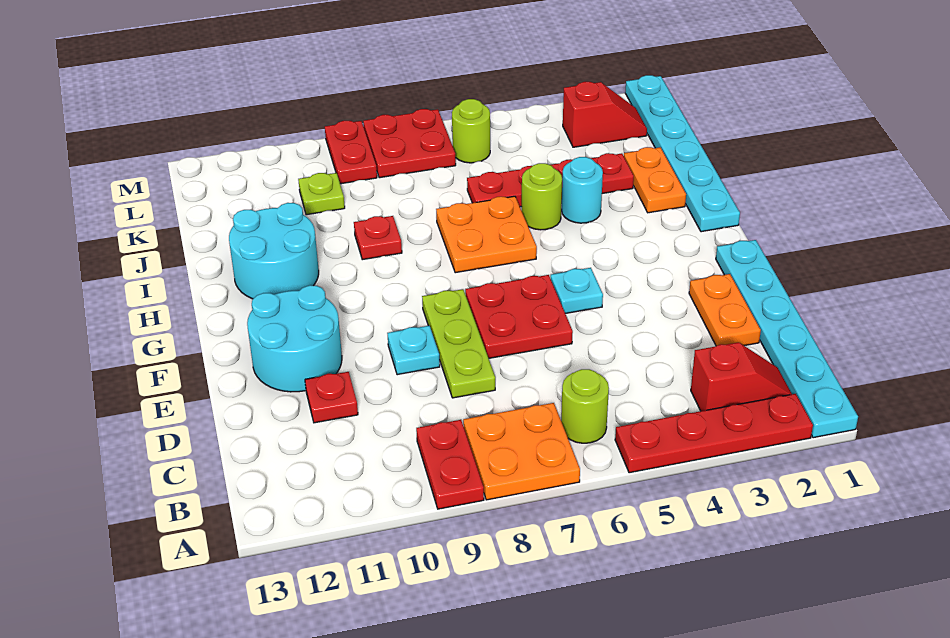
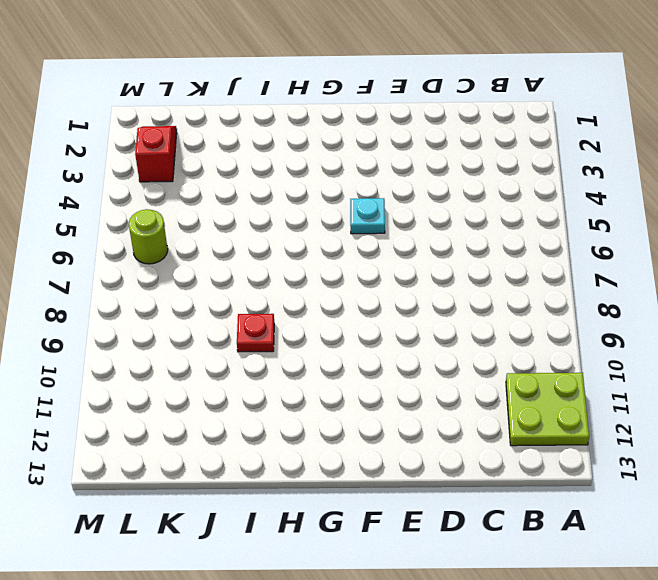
lime 2x2 plate [506,373,589,446] -> none
none -> cyan 1x6 plate [716,240,858,438]
none -> red 1x4 plate [615,394,813,473]
none -> orange 2x2 plate [463,403,580,500]

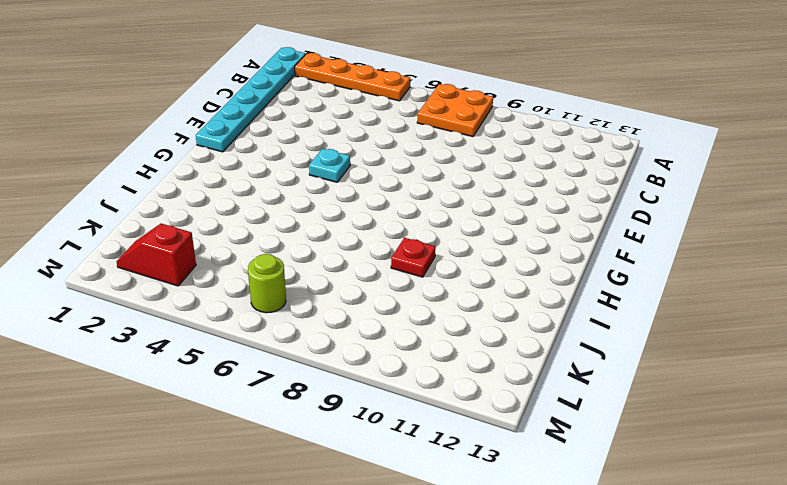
orange 1x4 plate [295,53,410,101] -> red 1x4 plate [615,394,813,473]
none -> red 1x2 plate [416,420,484,509]
none -> red 1x2 slope [691,342,792,411]
none -> lime 1x1 round brick [561,369,609,443]

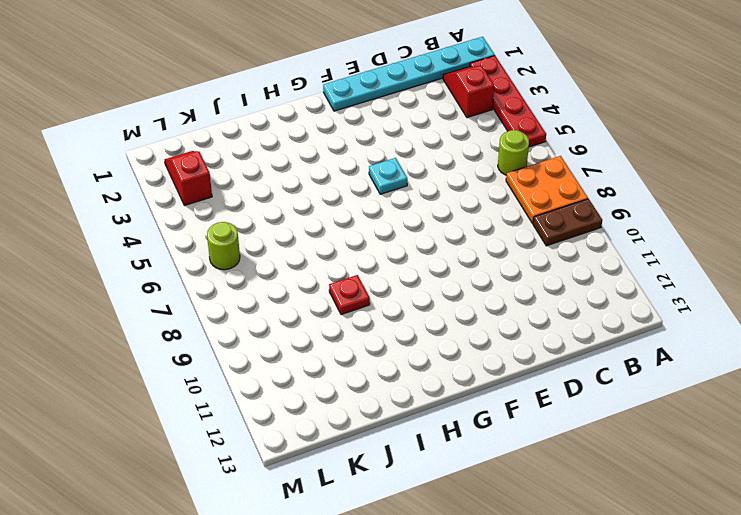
brown 1x2 plate [533,199,602,246] -> red 1x2 plate [416,420,484,509]
none -> orange 1x2 plate [689,274,761,346]
none -> lime 1x3 plate [422,289,495,398]
none -> red 1x1 plate [305,372,358,423]

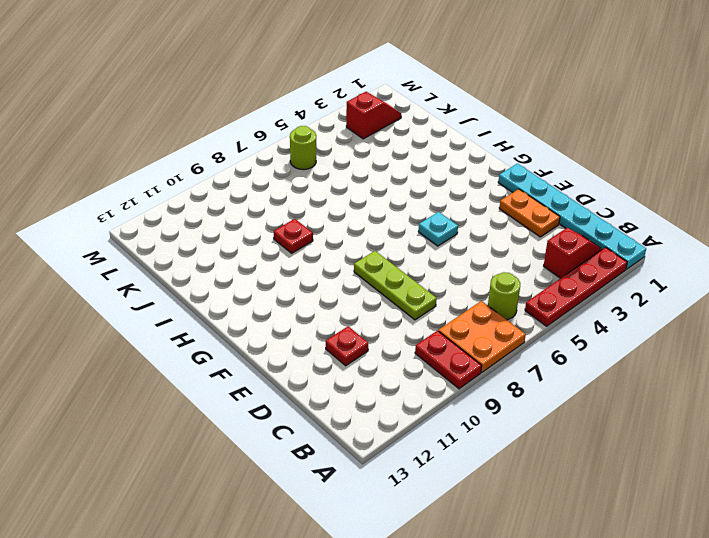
none -> red 2x2 plate [465,275,573,358]
none -> cyan 1x1 plate [387,326,440,375]
none -> cyan 2x2 round brick [247,285,342,392]

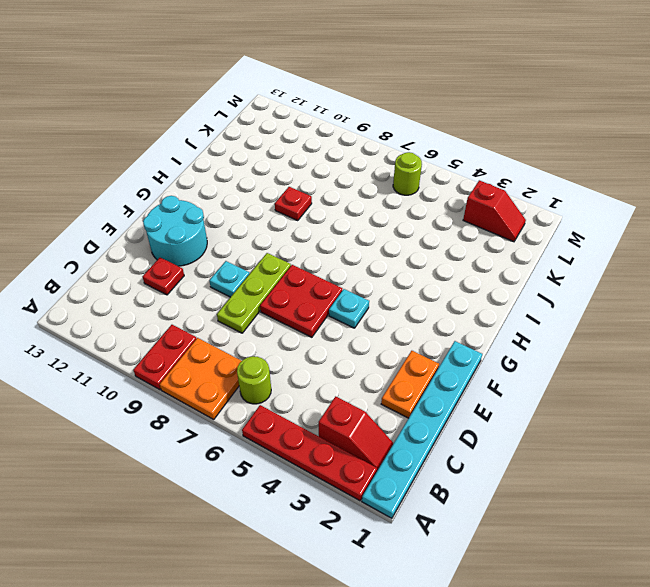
none -> cyan 1x6 plate [625,75,740,232]
none -> orange 2x2 plate [436,196,537,273]
none -> cyan 2x2 round brick [229,203,319,299]

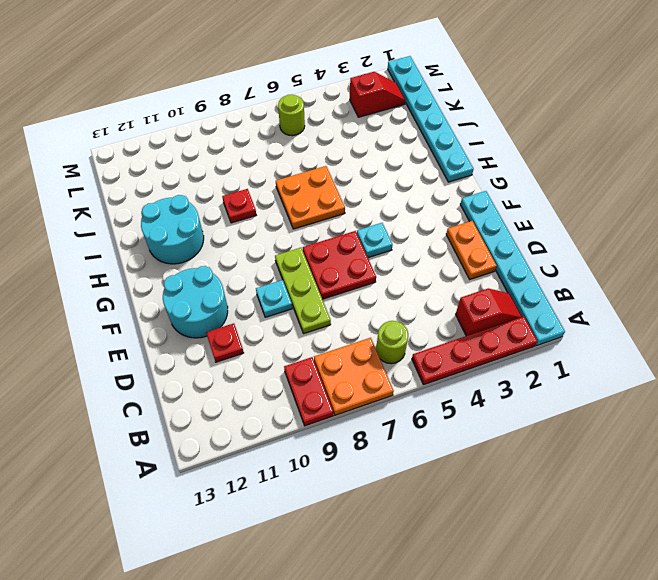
none -> orange 1x2 plate [624,147,686,213]
none -> cyan 1x1 round brick [562,157,603,223]
none -> lime 1x1 round brick [522,163,562,230]

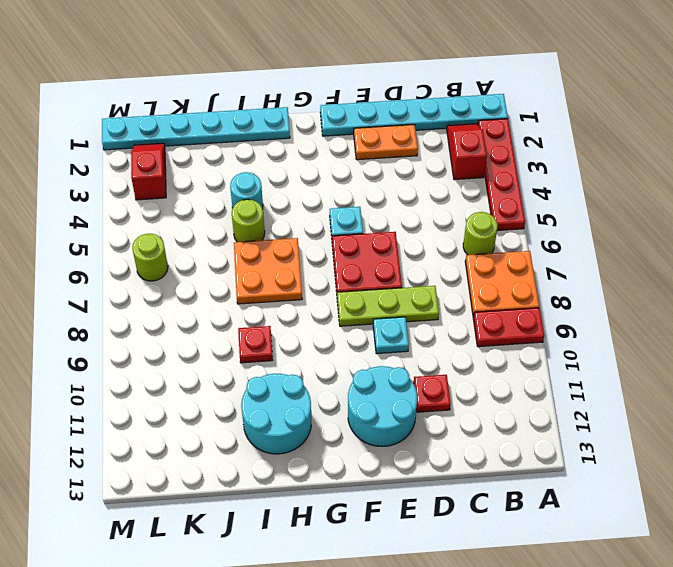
none -> orange 1x2 plate [624,147,686,213]
none -> red 1x4 plate [467,153,634,207]
none -> lime 1x1 plate [298,173,345,215]

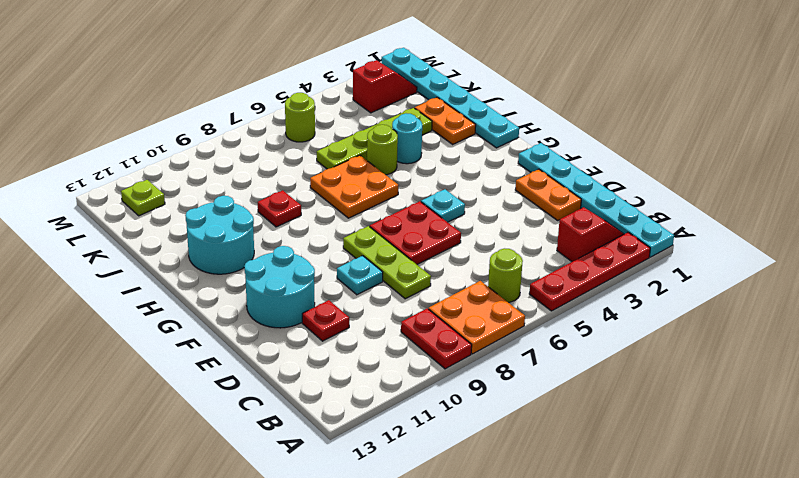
lime 1x4 plate [317,108,432,169] -> red 1x4 plate [467,153,634,207]
lime 1x1 plate [121,180,165,216] -> lime 1x1 plate moved to [298,173,345,215]
none -> red 2x2 plate [363,109,456,178]
none -> red 1x2 plate [325,121,377,184]

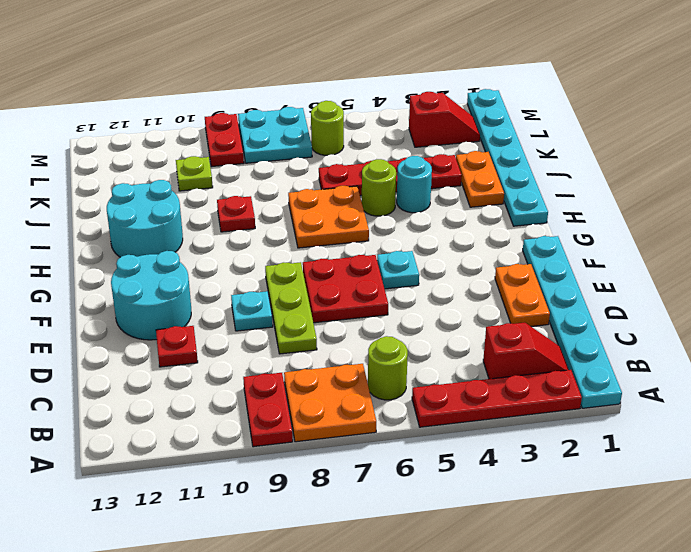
cyan 2x2 plate [238,107,312,163] -> red 2x2 plate [363,109,456,178]

